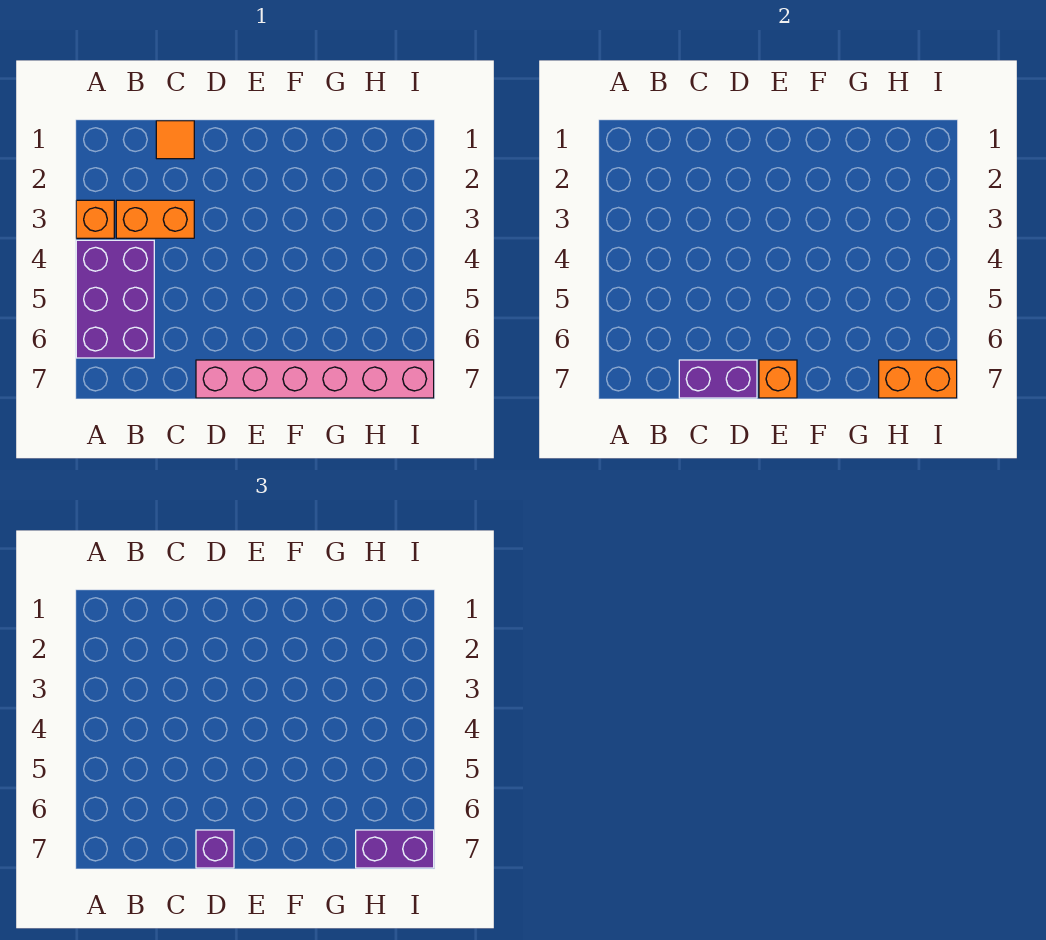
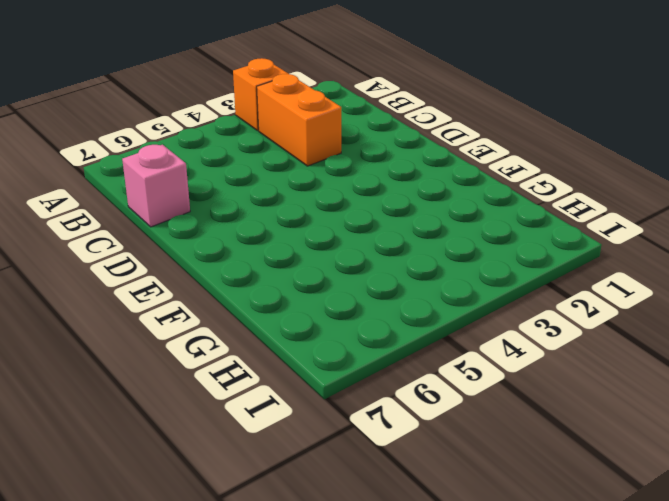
pink 1x1 brick [122,145,190,227] -> none
none -> purple 2x3 brick [76,240,154,358]
none -> orange 1x1 tile [156,121,194,159]

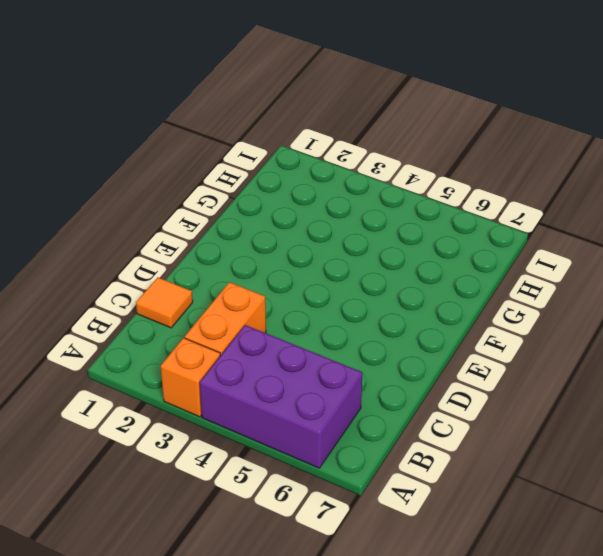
none -> pink 1x6 brick [196,360,434,398]
none -> purple 1x2 brick [679,360,757,398]

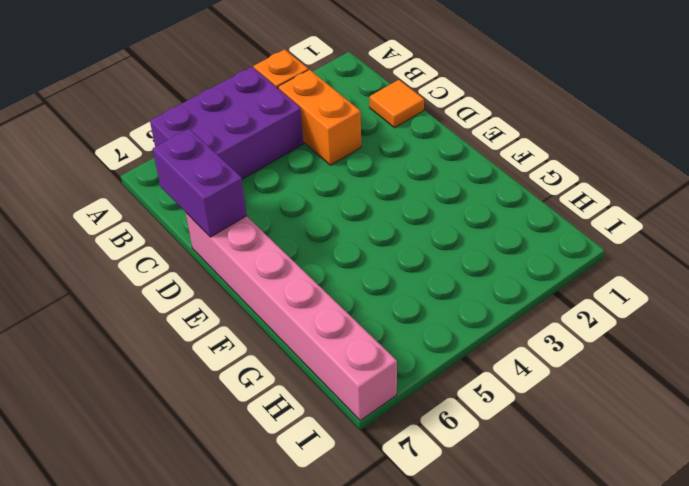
none -> orange 1x1 brick [759,360,797,398]
none -> orange 1x2 brick [879,360,957,398]

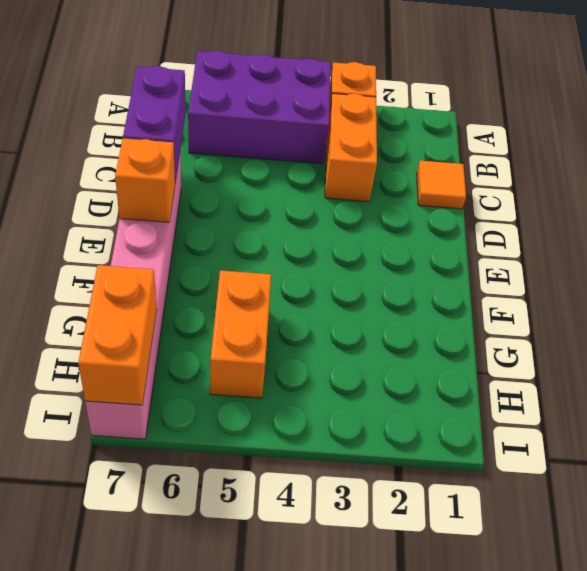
orange 1x2 brick [210,270,271,398] -> none
none -> purple 1x1 brick [196,830,234,868]
none -> purple 1x2 brick [356,830,434,868]

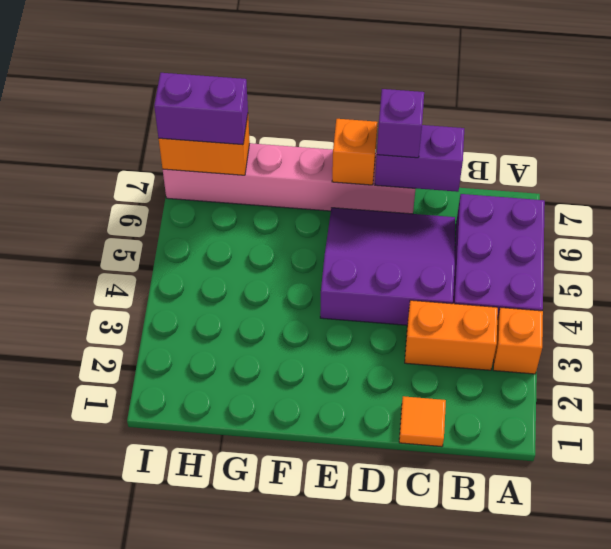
purple 3x3 slope [320,208,455,325] -> none

